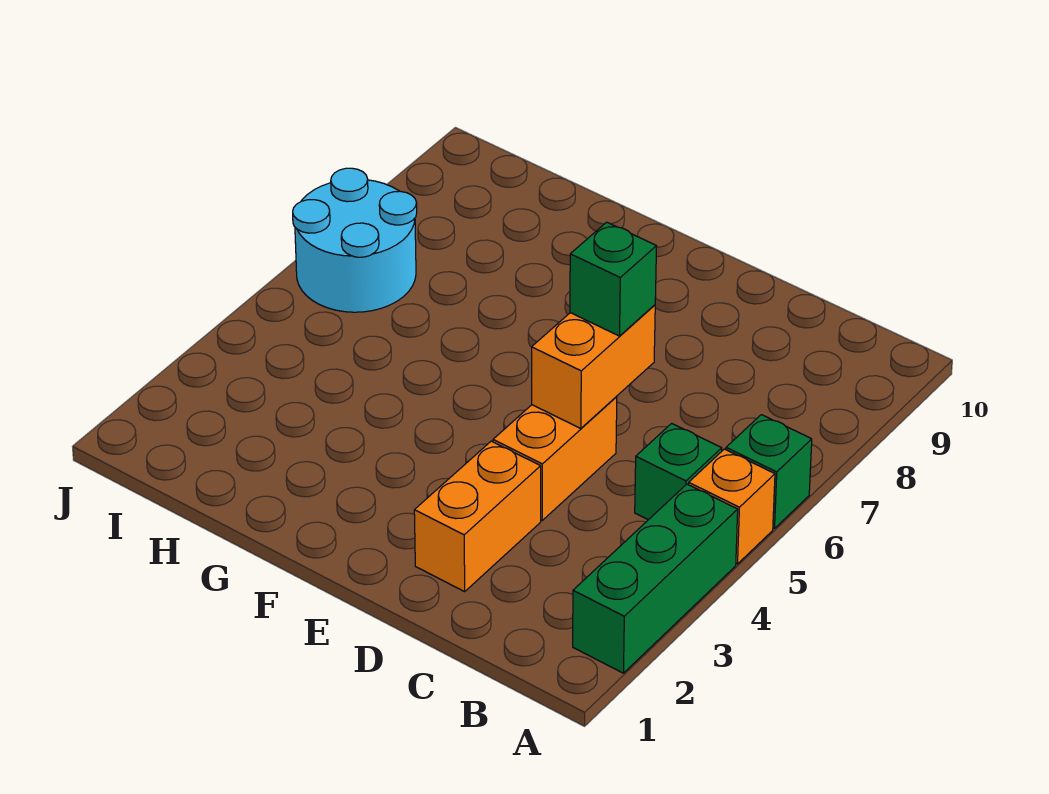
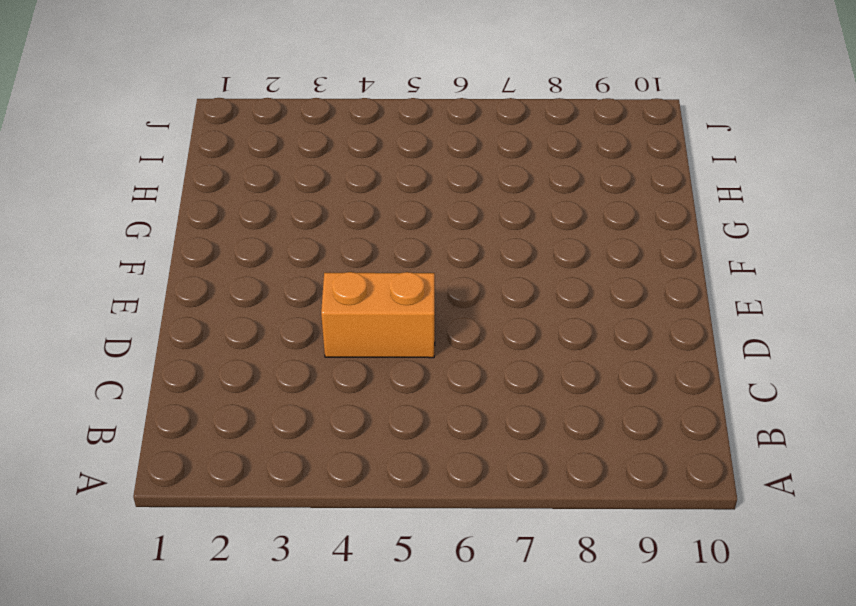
none -> green 1x3 brick [573,484,738,673]
none -> orange 1x1 brick [689,449,775,564]

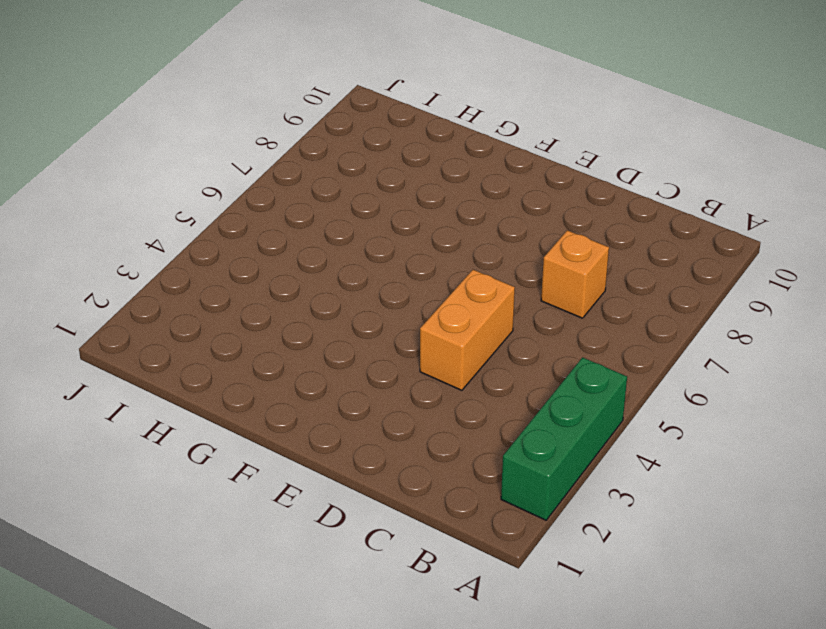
orange 1x1 brick [541,230,609,318] -> orange 1x1 brick moved to [689,449,775,564]
none -> green 1x1 brick [726,415,812,529]
none -> green 1x1 brick [635,423,722,520]

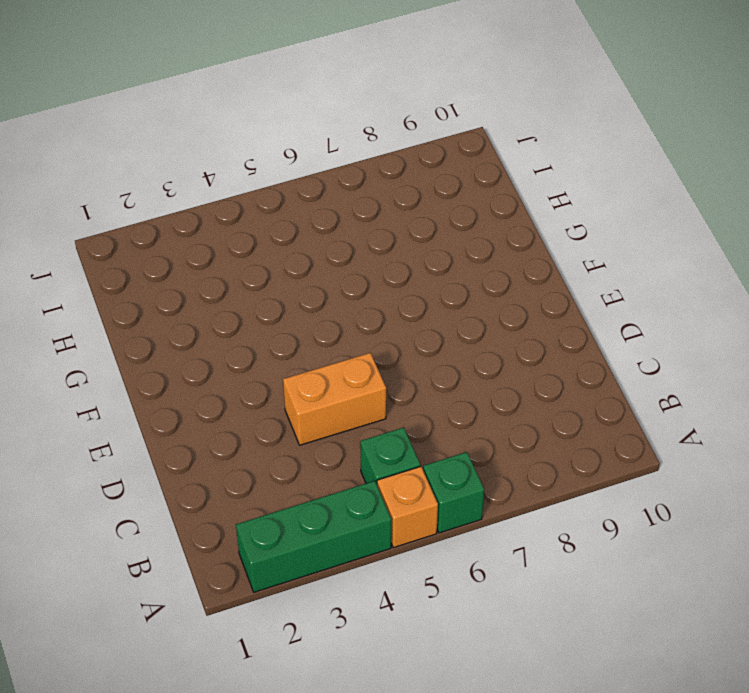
none -> orange 1x2 brick [414,441,541,592]
none -> cyan 2x2 round brick [293,168,417,312]

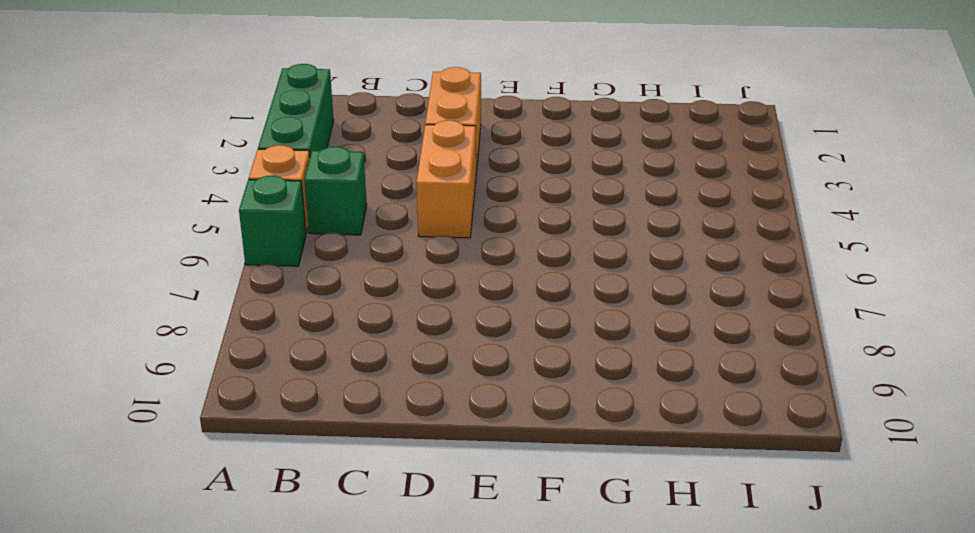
none -> cyan 2x2 round brick [293,168,417,312]
none -> orange 1x2 brick [532,305,655,429]

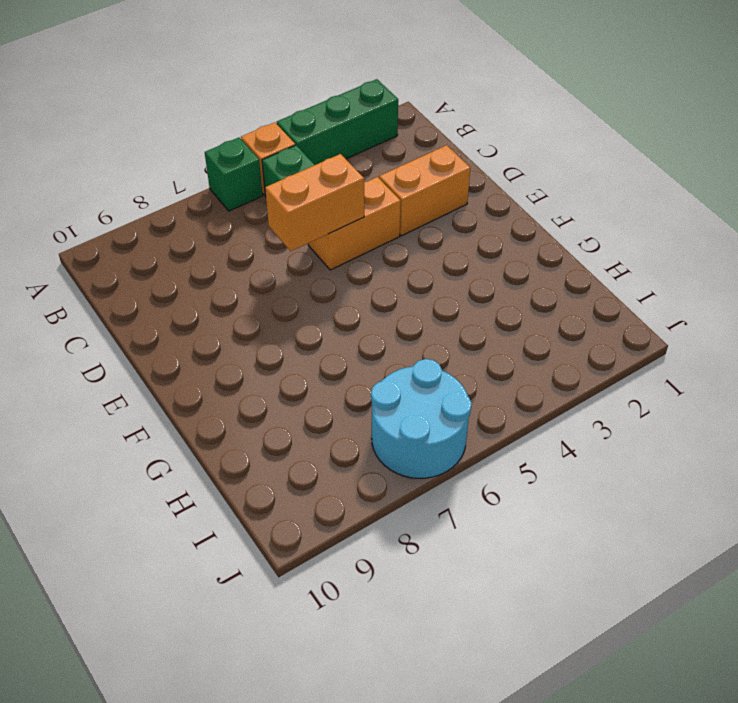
none -> green 1x1 brick [570,222,657,336]

